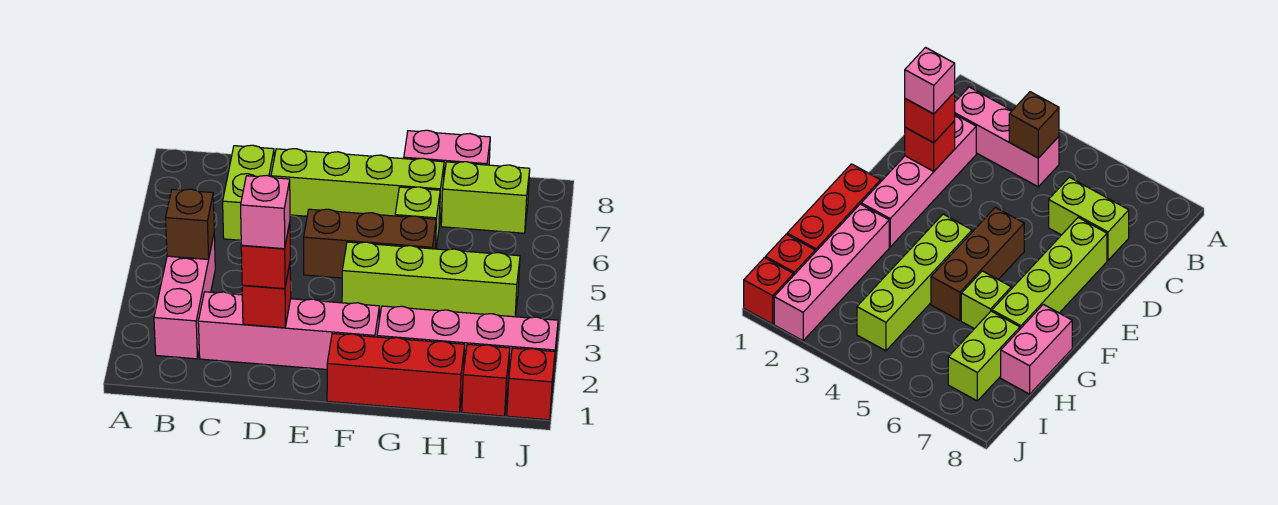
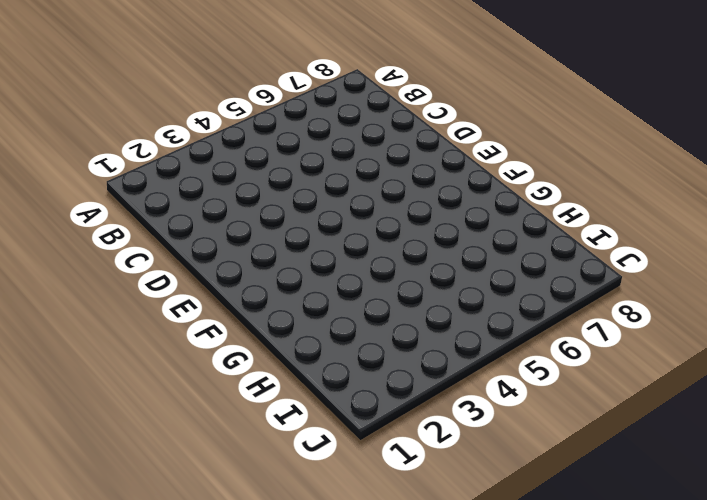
none -> pink 1x3 brick [154,235,215,359]
none -> pink 1x4 brick [198,292,379,369]
none -> lime 1x2 brick [223,145,274,240]

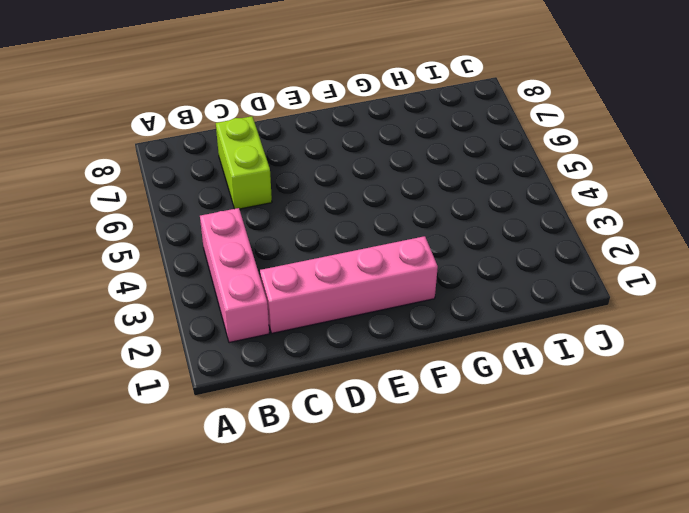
none -> lime 1x4 brick [271,149,444,225]
none -> brown 1x3 brick [304,209,436,278]
none -> red 1x3 brick [327,334,465,412]

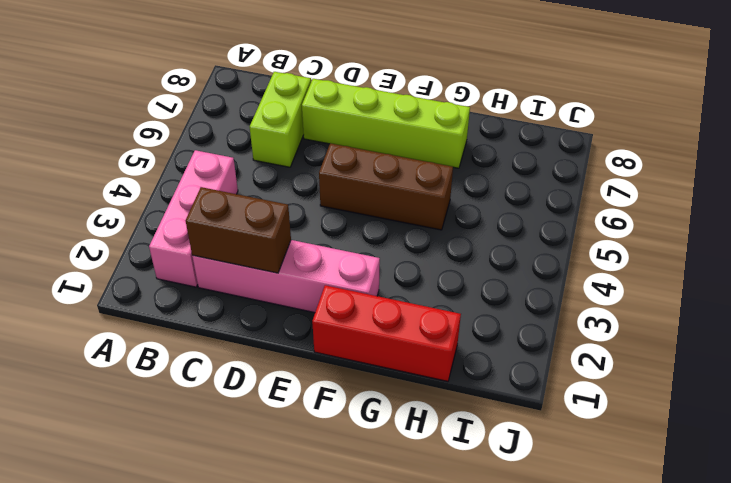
brown 1x2 brick [186,187,291,273] -> red 1x1 brick [242,264,291,328]
none -> lime 1x4 brick [342,242,520,317]
none -> pink 1x4 brick [377,306,558,383]
none -> lime 1x1 brick [395,187,440,249]

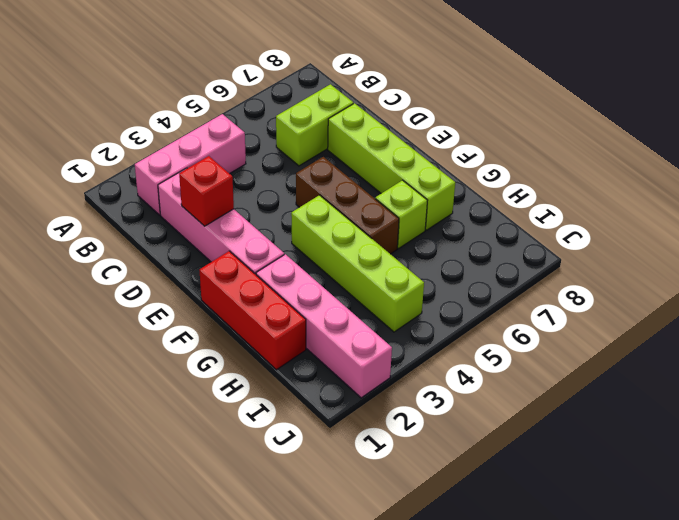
none -> pink 1x2 brick [404,130,490,175]
none -> lime 1x2 brick [441,162,530,233]
none -> red 1x1 brick [462,344,510,416]

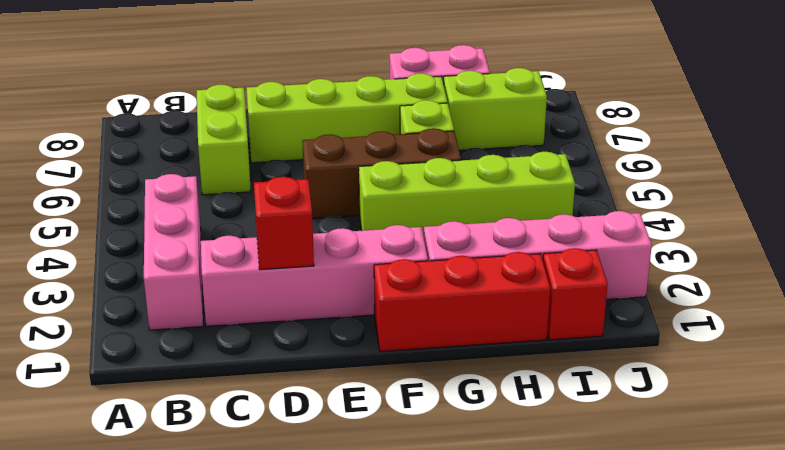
none -> red 1x1 brick [507,348,555,420]
none -> brown 1x1 brick [166,189,214,260]
none -> red 1x1 brick [241,223,290,289]

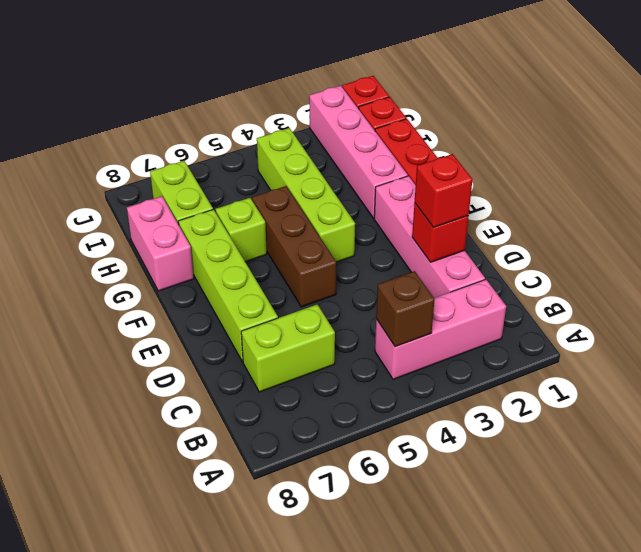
none -> pink 1x1 brick [241,175,290,249]

